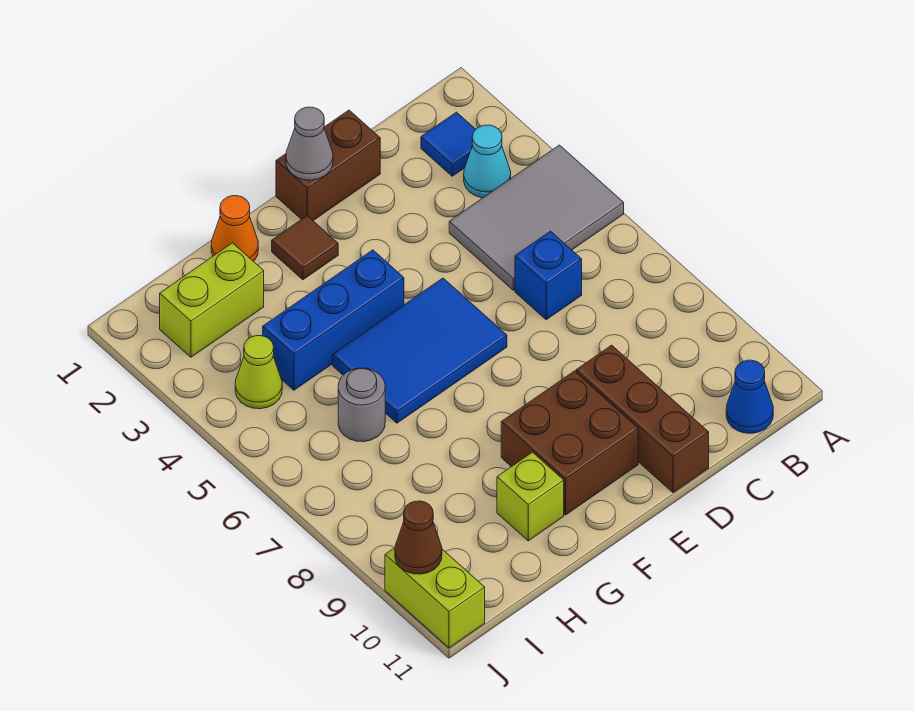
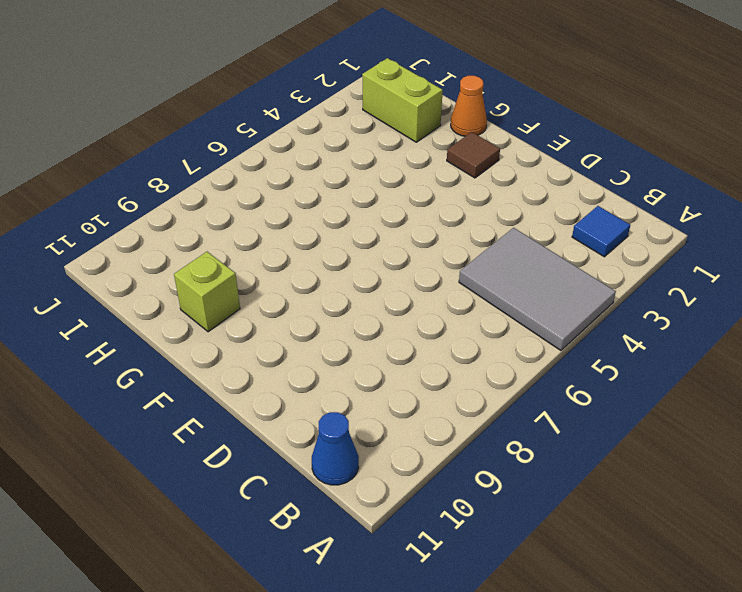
none -> cyan 1x1 cone [464,125,511,198]
none -> blue 1x1 brick [515,231,582,320]
none -> brown 1x2 brick [276,110,380,221]

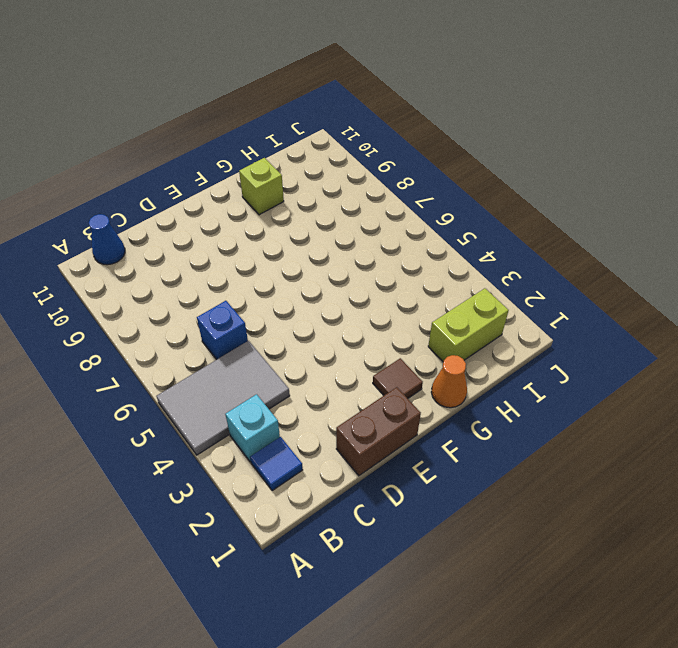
cyan 1x1 brick [225,394,280,462] -> cyan 1x1 cone [464,125,511,198]
none -> brown 1x3 brick [576,345,709,493]
none -> blue 2x3 tile [333,278,507,423]
none -> brown 2x2 brick [501,371,638,515]

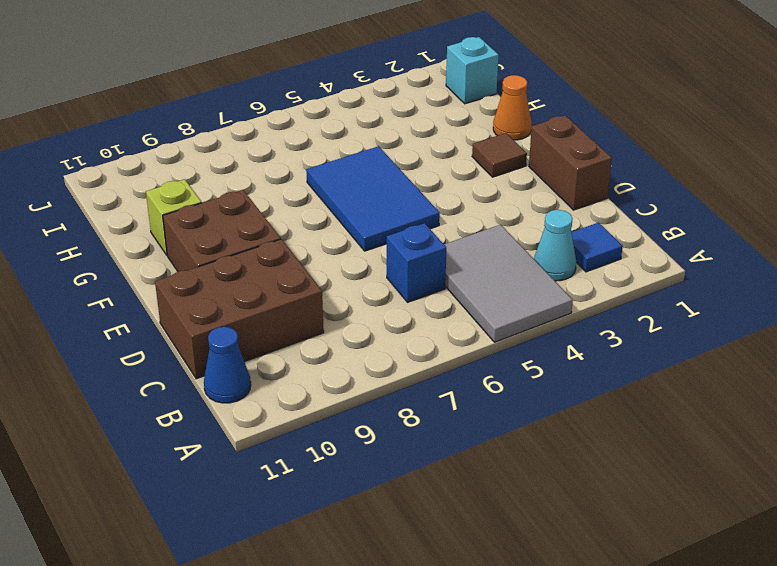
brown 2x3 brick [155,239,324,379] -> brown 1x3 brick [576,345,709,493]
cyan 1x1 brick [446,37,499,104] -> none
none -> blue 1x3 brick [263,250,404,390]
none -> lime 1x2 brick [160,243,264,357]
none -> grey 1x1 round brick [338,368,385,442]

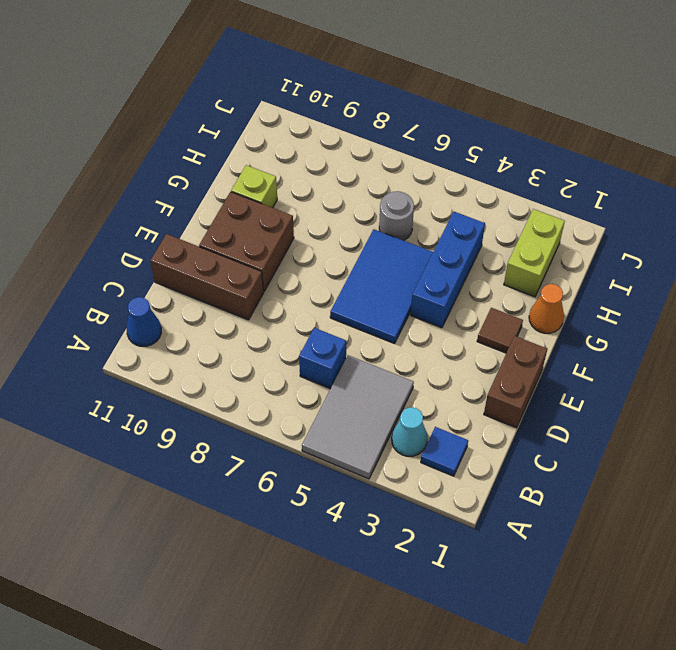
none -> lime 1x1 cone [235,336,282,409]
none -> lime 1x2 brick [385,548,485,648]
none -> grey 1x1 cone [286,107,333,180]

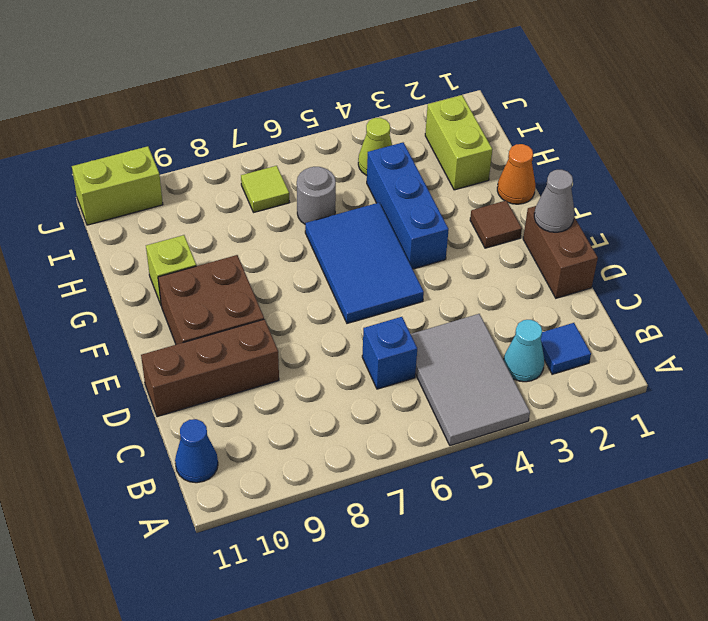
lime 1x1 tile [241,166,290,212] -> none
none -> brown 1x1 cone [395,501,442,574]

